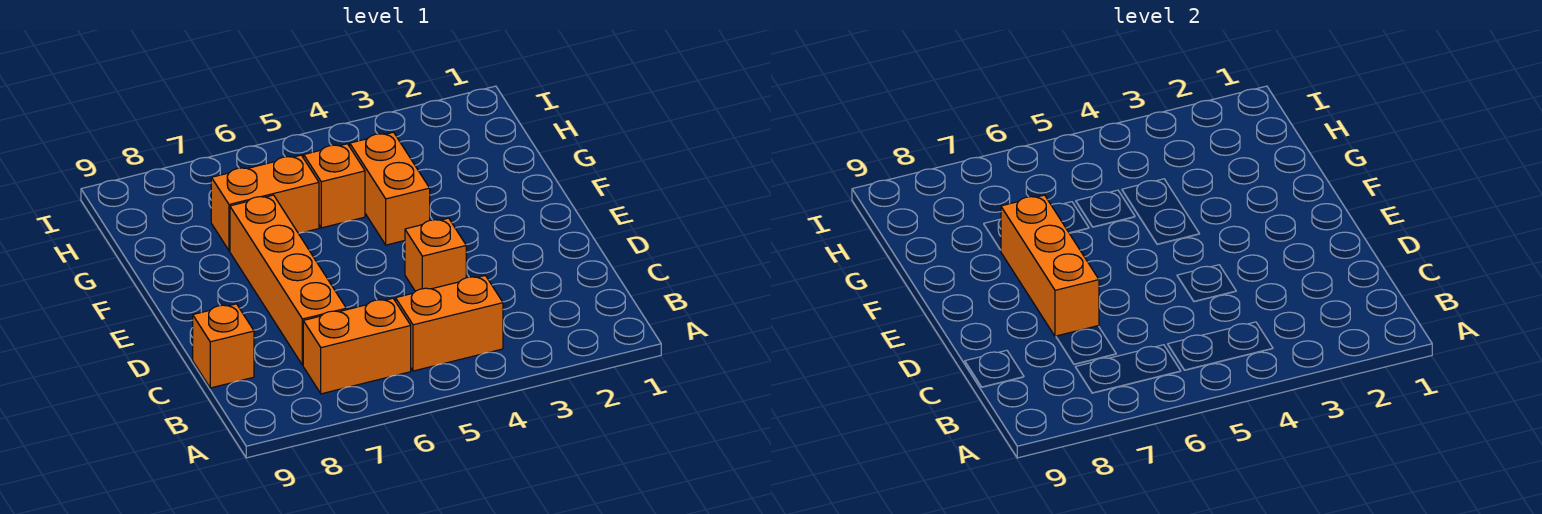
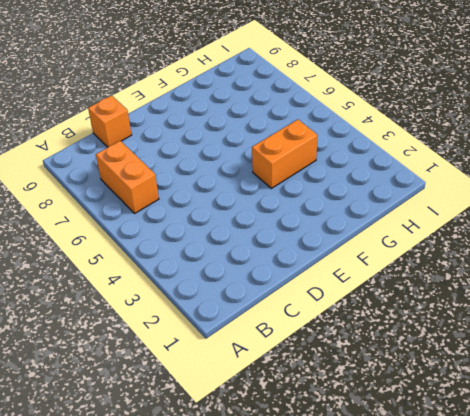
none -> orange 1x2 brick [396,276,503,371]
none -> orange 1x4 brick [230,195,346,365]

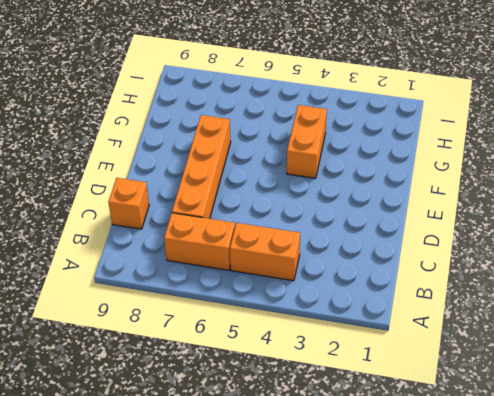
none -> orange 1x1 brick [405,218,466,291]
none -> orange 1x1 brick [304,144,365,228]

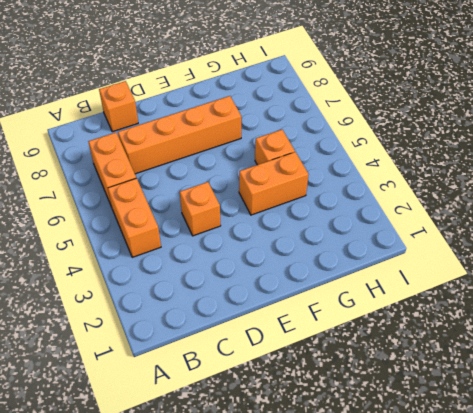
none -> orange 1x2 brick [211,155,319,251]
none -> orange 1x3 brick [1001,195,1099,337]

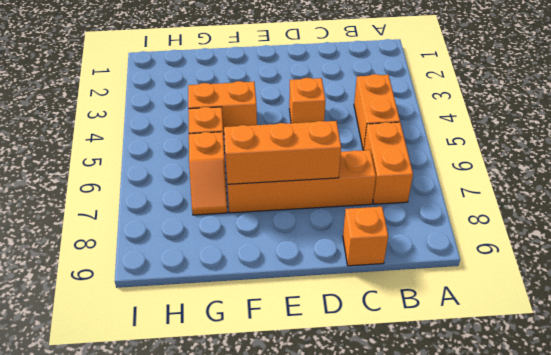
orange 1x2 slope [189,132,227,215] -> orange 1x2 brick [211,155,319,251]

